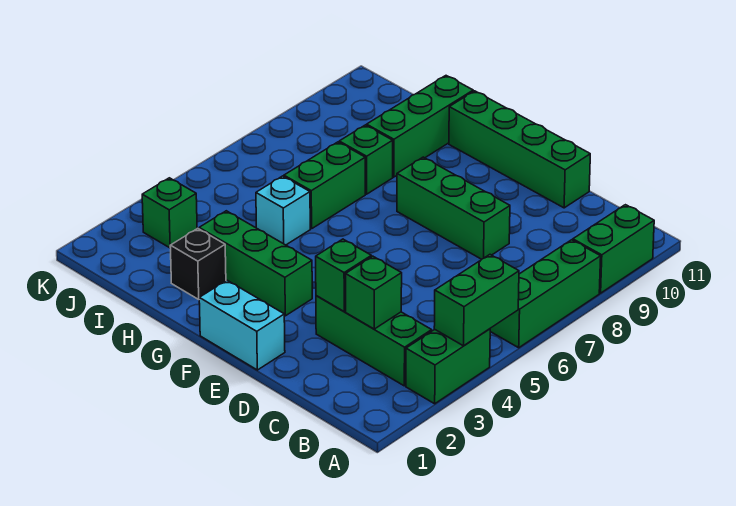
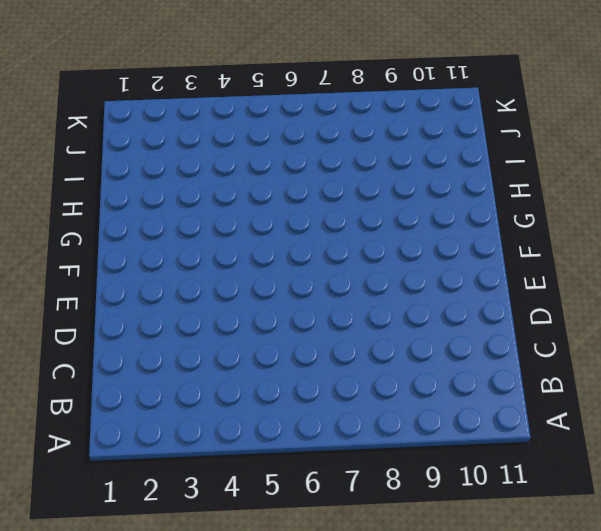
none -> green 1x2 brick [406,329,490,404]
none -> green 1x3 brick [490,240,601,348]
none -> green 1x2 brick [573,205,654,293]

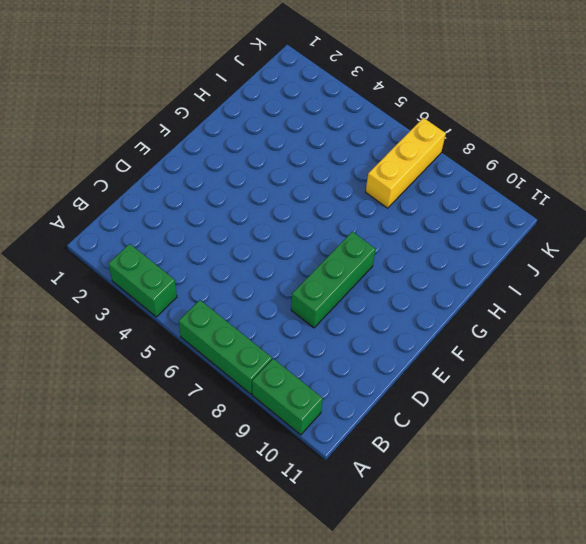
yellow 1x3 brick [366,118,446,208] -> none
none -> green 1x3 brick [316,296,432,386]
none -> green 1x4 brick [449,91,590,208]
none -> cyan 1x2 brick [199,280,285,370]

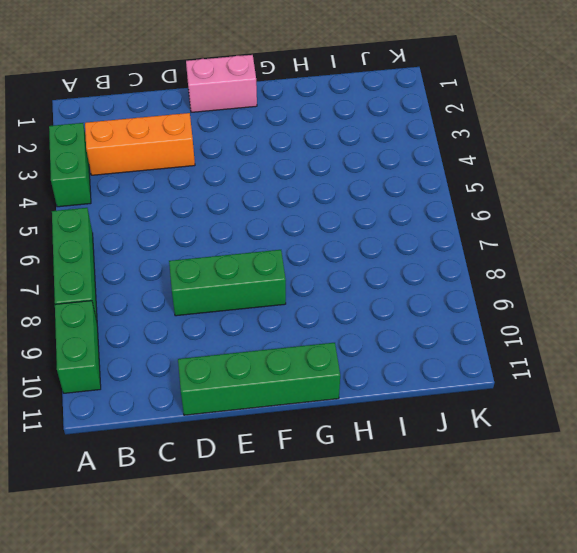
orange 1x3 brick [85,113,195,175] -> green 1x3 brick [316,296,432,386]
pink 1x2 brick [186,55,257,112] -> cyan 1x2 brick [199,280,285,370]
none -> green 1x3 brick [199,211,312,316]
none -> black 1x1 brick [170,228,226,299]
none -> cyan 1x1 brick [256,176,310,245]

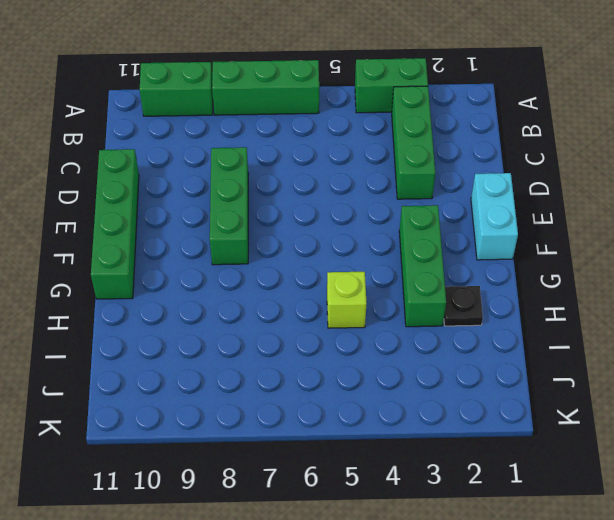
black 1x1 plate [444,286,483,326] -> black 1x1 brick [170,228,226,299]
lime 1x1 brick [327,272,367,328] -> cyan 1x1 brick [256,176,310,245]
none -> green 1x2 brick [284,142,365,229]
none -> green 1x1 brick [339,125,393,194]
none -> green 1x3 brick [367,76,473,177]

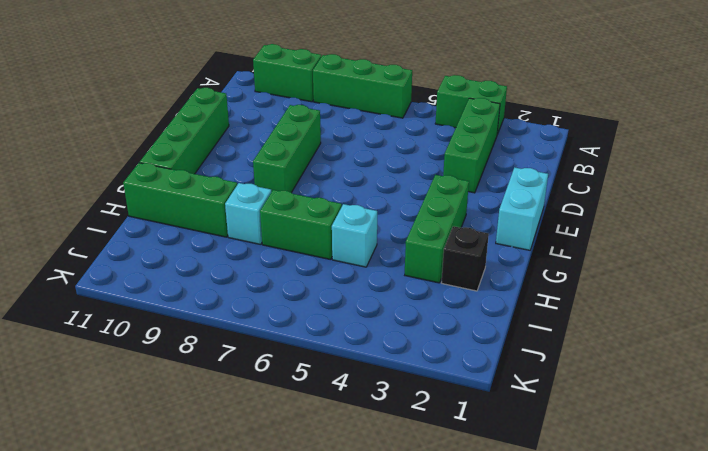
cyan 1x1 brick [225,183,271,245] -> green 1x1 brick [339,125,393,194]
none -> green 1x1 brick [142,178,197,248]
none -> green 1x2 brick [434,255,519,346]
none -> green 1x1 brick [346,256,402,329]

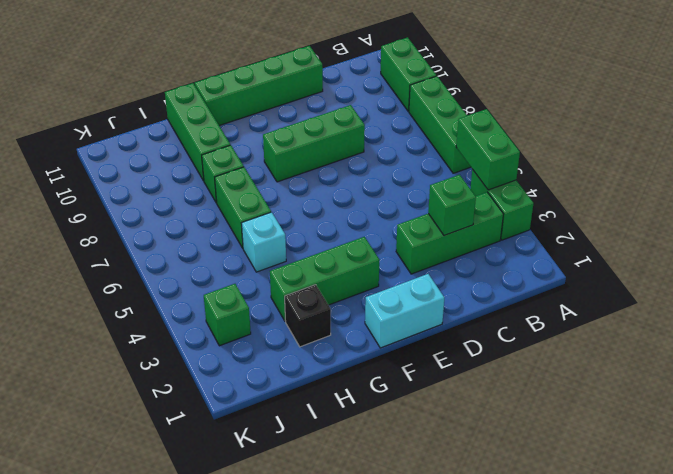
none -> green 1x1 brick [316,239,371,311]

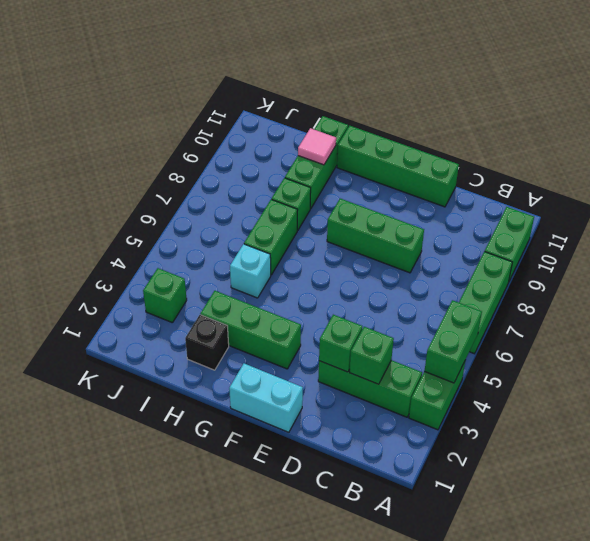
pink 1x1 tile [298,128,336,165] -> none

